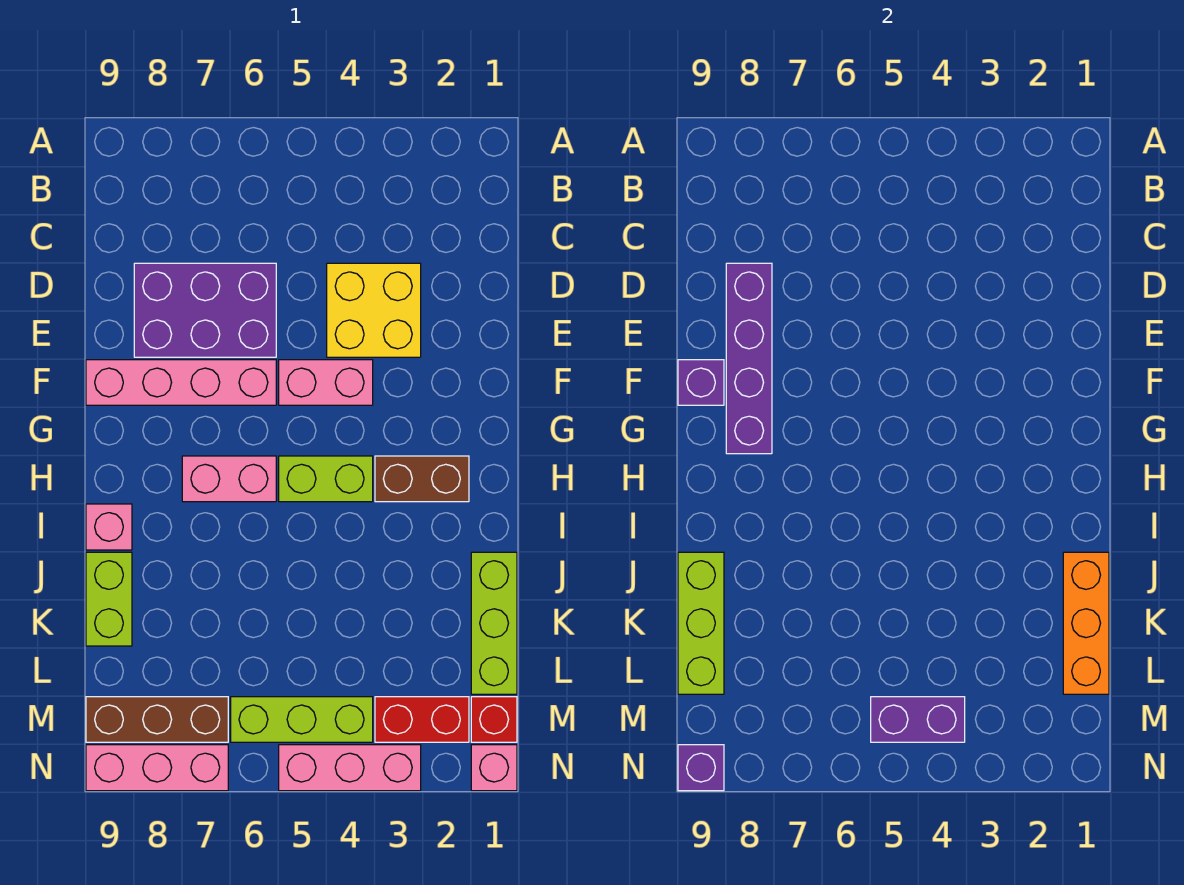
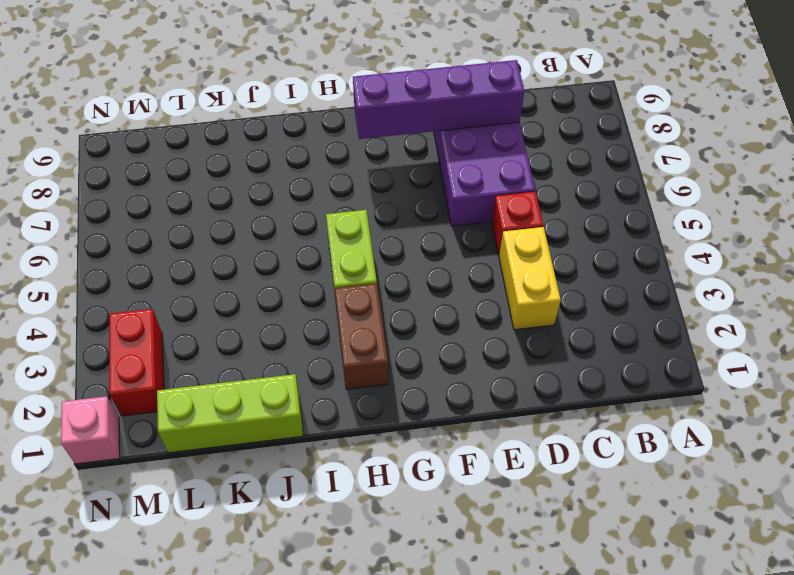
yellow 1x2 brick [499,227,561,330] -> yellow 2x2 brick [327,263,421,357]
red 1x1 brick [492,192,543,255] -> red 1x1 brick moved to [471,697,517,742]
none -> pink 1x2 brick [279,360,373,405]
none -> pink 1x4 brick [86,360,276,405]
none -> pink 1x2 brick [182,456,276,502]

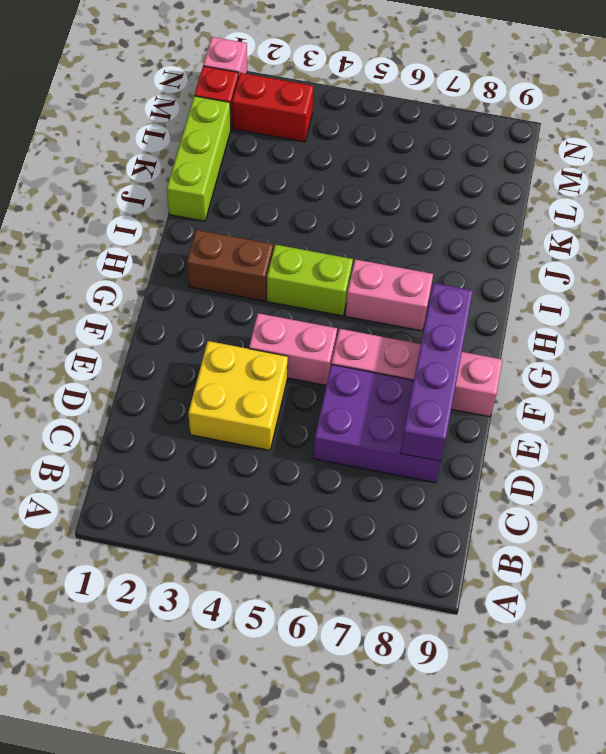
none -> pink 1x1 brick [86,504,132,550]
none -> lime 1x2 brick [86,552,132,646]
none -> lime 1x3 brick [231,697,373,742]

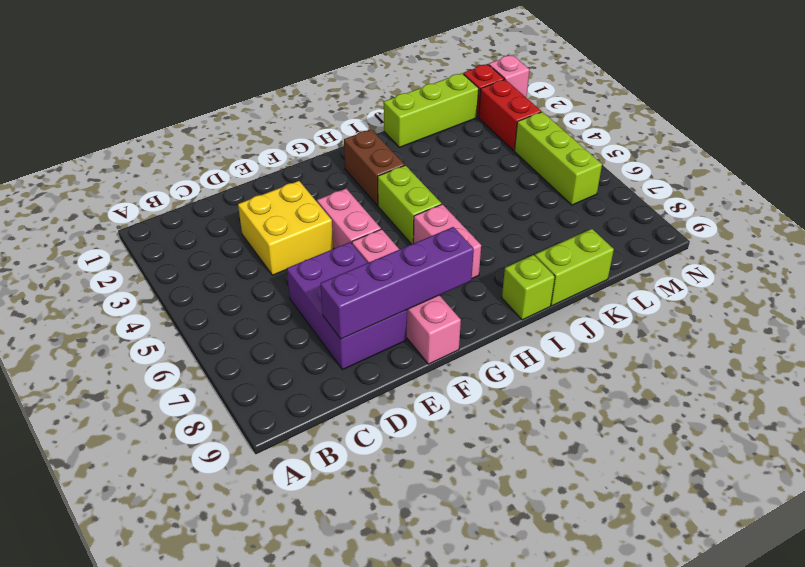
lime 1x1 brick [502,255,555,320] -> pink 1x1 brick [86,504,132,550]
none -> brown 1x3 brick [86,697,228,742]
none -> pink 1x3 brick [279,745,421,791]
none -> pink 1x3 brick [86,745,228,791]

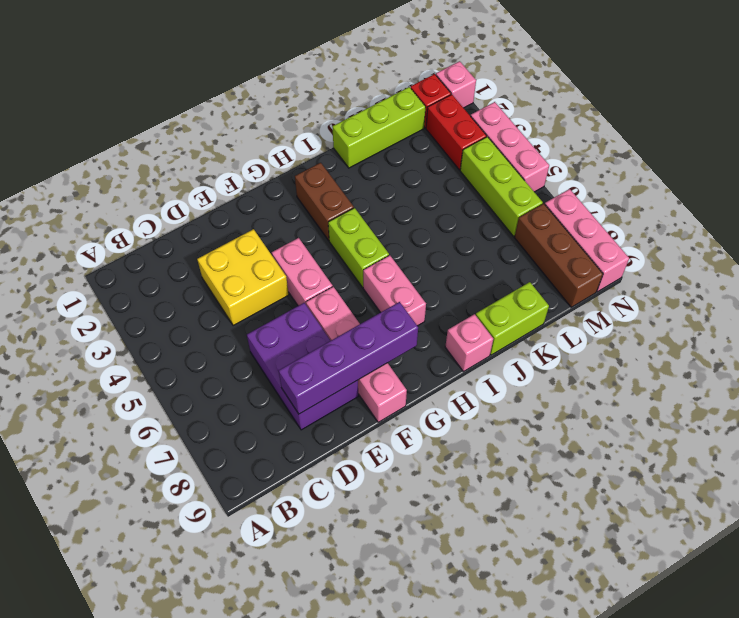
none -> purple 1x1 brick [678,360,724,405]
none -> orange 1x3 brick [1063,552,1109,694]
none -> lime 1x3 brick [678,552,724,694]

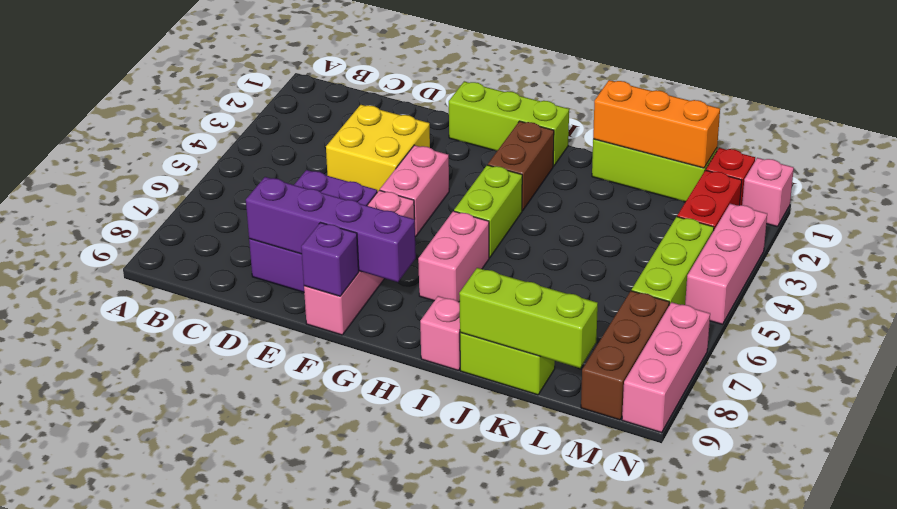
lime 1x3 brick [449,82,569,166] -> none
none -> purple 1x2 brick [871,697,965,742]
none -> purple 1x1 brick [678,745,724,791]

